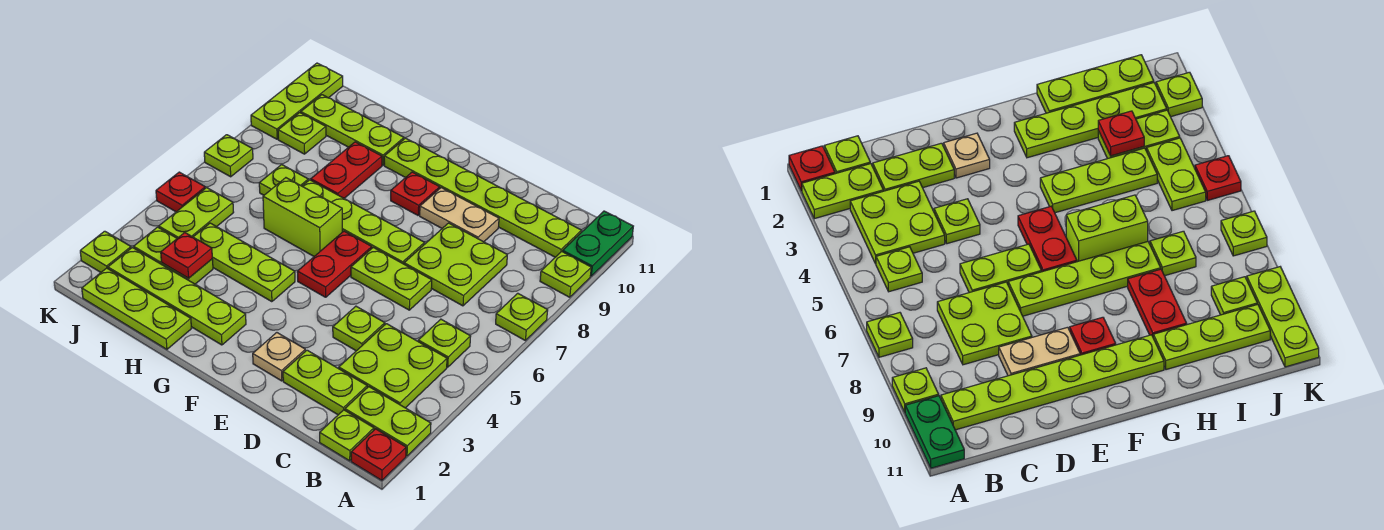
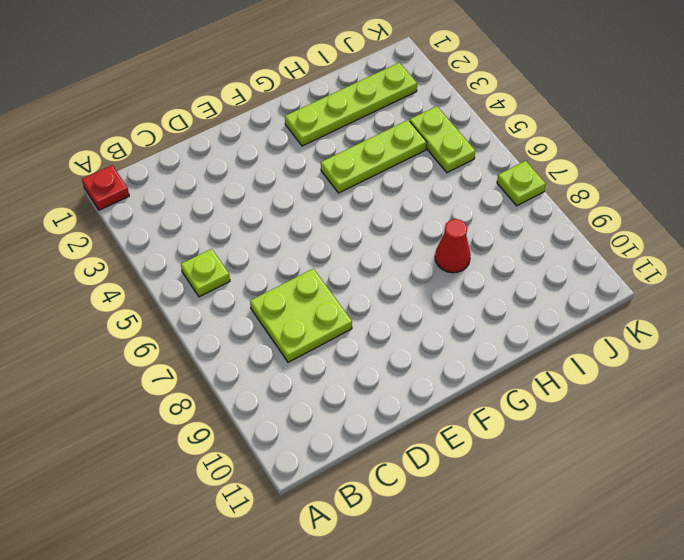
red 1x1 cone [435,219,471,273] -> red 1x2 plate [311,142,382,198]
none -> lime 1x2 plate [345,387,431,456]
none -> lime 1x1 plate [496,293,548,340]
none -> lime 1x1 plate [540,251,591,297]
none -> green 1x2 plate [563,211,633,276]

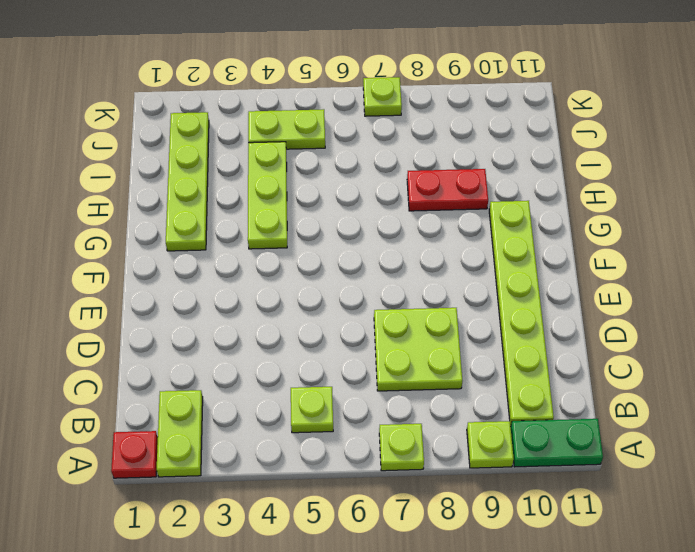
none -> lime 1x1 plate [320,410,374,461]
none -> lime 2x2 plate [339,324,447,408]
none -> lime 1x2 plate [283,350,367,415]
none -> lime 1x1 plate [333,306,385,351]

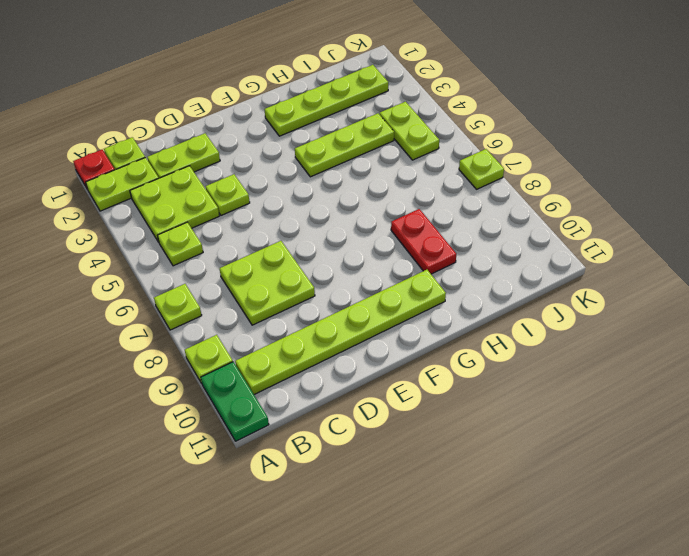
none -> lime 1x2 plate [351,247,432,310]
none -> tan 1x2 plate [420,188,499,242]
none -> tan 1x1 plate [253,333,305,381]
none -> lime 1x4 plate [302,180,424,264]

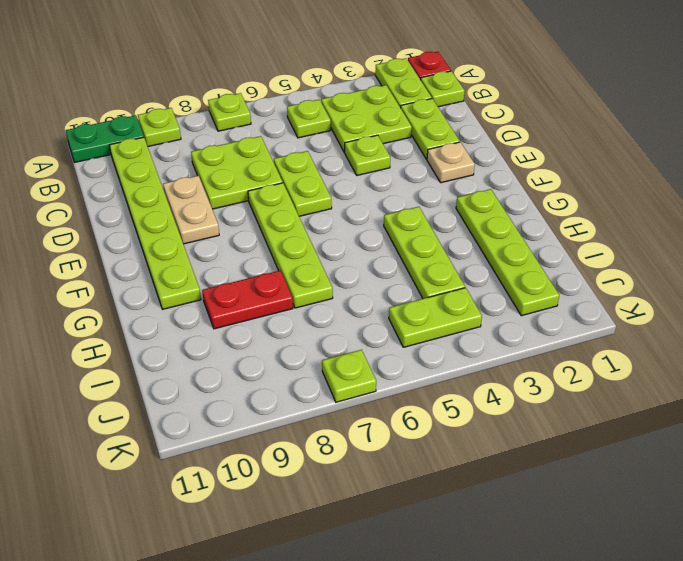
none -> red 1x2 plate [297,231,372,297]
none -> red 1x1 plate [391,172,440,215]
none -> lime 1x2 brick [263,178,342,256]
none -> lime 1x3 plate [82,268,192,349]

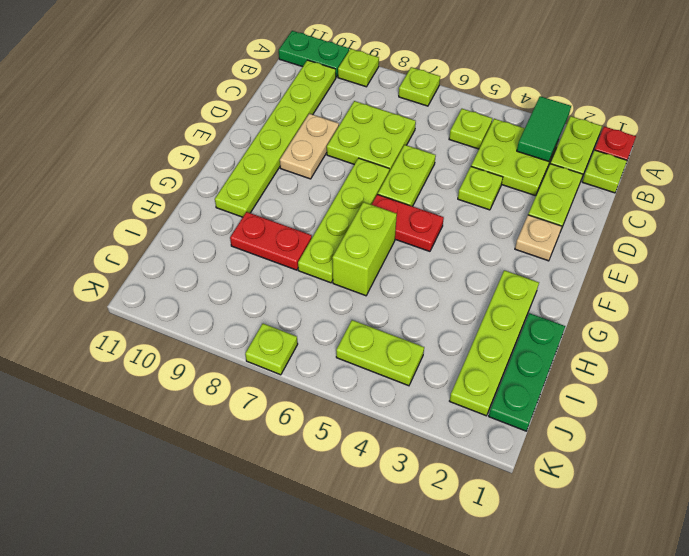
green 1x2 tile [517,96,571,161] -> none
green 1x3 plate [489,313,565,431] -> lime 1x3 plate [82,268,192,349]
none -> red 1x1 plate [391,172,440,215]
none -> lime 1x3 plate [194,223,295,302]
none -> lime 1x3 plate [301,95,404,165]
none -> lime 1x2 plate [134,227,213,284]

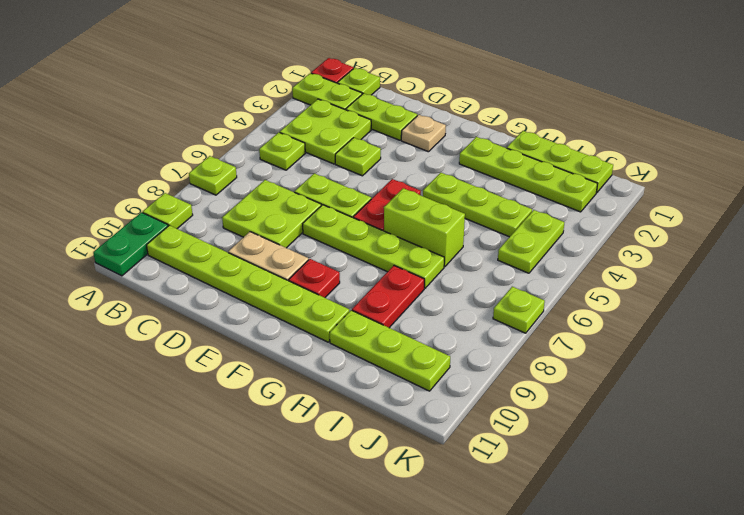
none -> lime 1x2 plate [134,227,213,284]
none -> lime 1x1 plate [259,165,308,195]
none -> lime 1x1 plate [278,113,326,154]
none -> lime 1x1 plate [80,231,131,272]

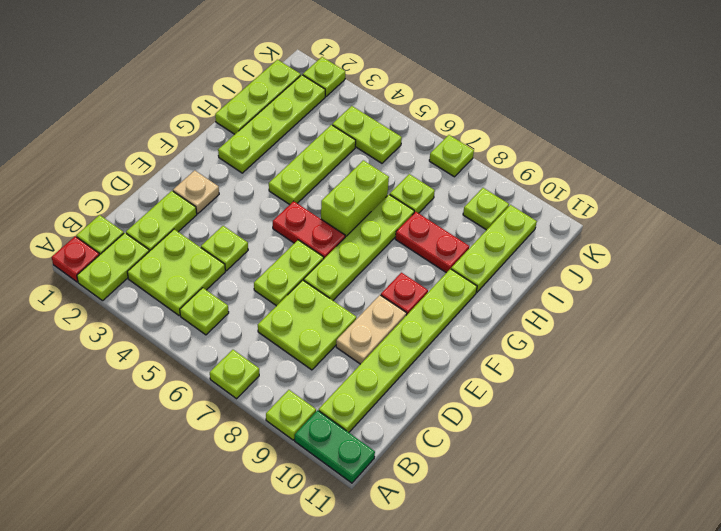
none -> lime 1x2 plate [134,227,213,284]
none -> red 1x1 plate [156,172,205,212]
none -> lime 1x3 plate [251,63,343,139]
none -> red 1x1 plate [161,233,212,278]

